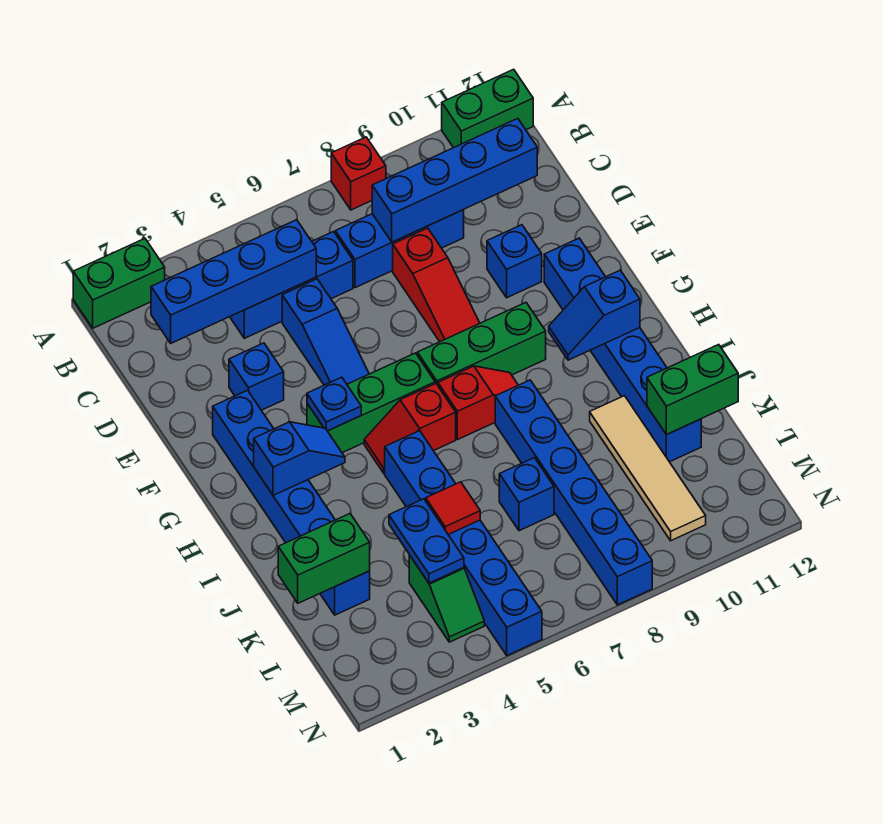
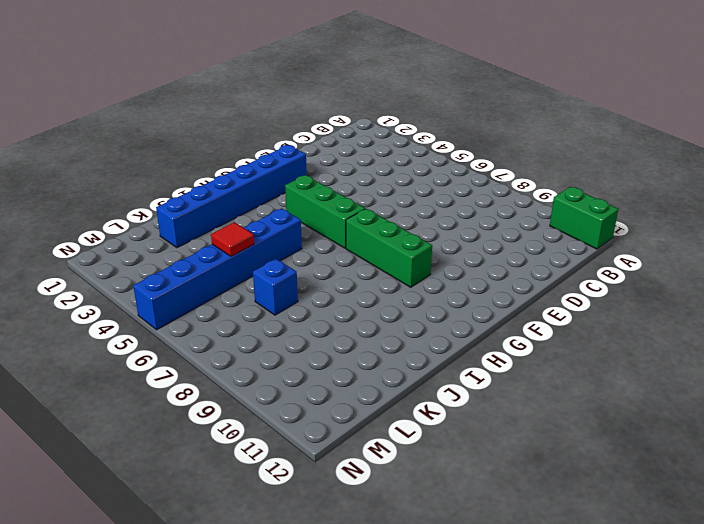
none -> green 1x2 brick [73,239,165,328]
none -> red 1x1 brick [331,137,386,210]
none -> blue 1x3 brick [230,232,353,338]

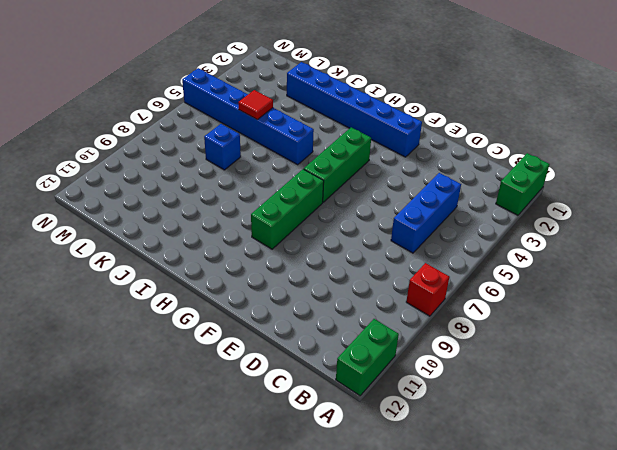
none -> blue 1x3 brick [335,210,464,288]
none -> blue 1x3 slope [282,279,369,385]
none -> red 1x3 slope [393,228,480,342]

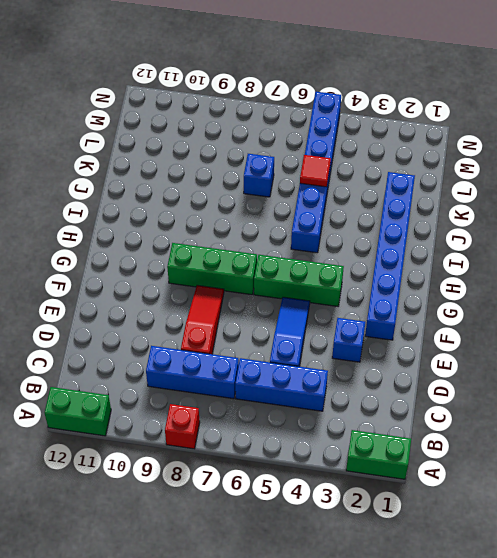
none -> blue 1x1 brick [487,225,542,298]
none -> blue 1x6 brick [544,238,701,462]
none -> red 1x2 slope [364,383,456,473]

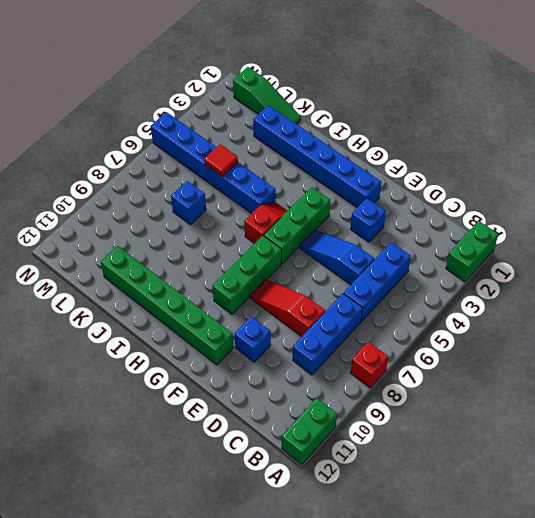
green 1x6 brick [101,246,234,365] -> blue 1x6 brick [544,238,701,462]
green 1x3 slope [233,67,301,124] -> none
none -> red 1x2 slope [438,366,518,440]
none -> blue 1x6 brick [495,380,652,605]
none -> tan 1x4 tile [590,396,706,541]

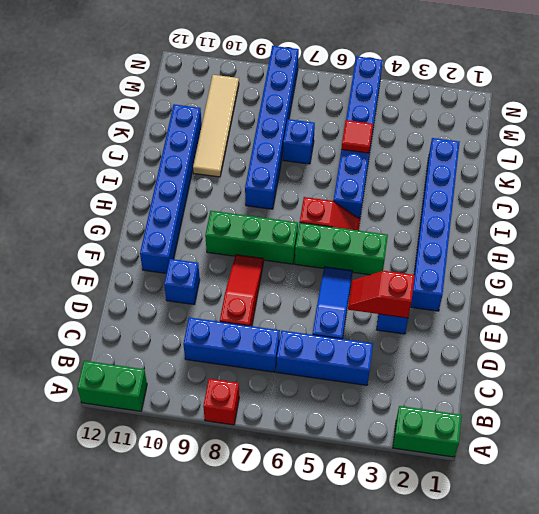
red 1x2 slope [348,271,415,318] -> red 1x2 slope moved to [438,366,518,440]
none -> green 1x2 slope [409,555,484,642]
none -> blue 1x4 brick [151,220,316,343]
none -> blue 1x4 brick [372,118,537,242]

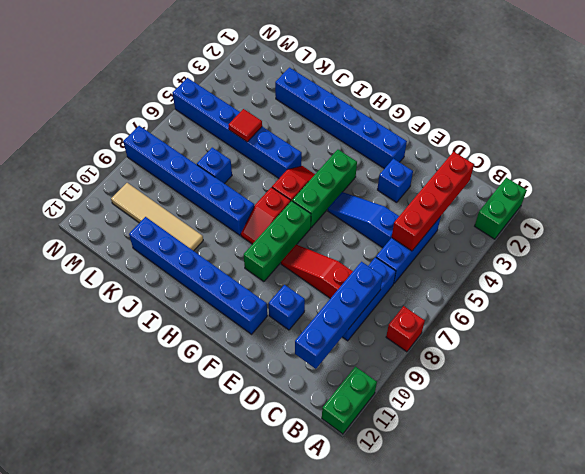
red 1x4 brick [392,152,474,251] -> blue 1x4 brick [151,220,316,343]
none -> green 1x2 slope [409,555,484,642]
none -> blue 1x1 plate [307,377,361,431]
none -> blue 1x2 slope [254,422,345,495]

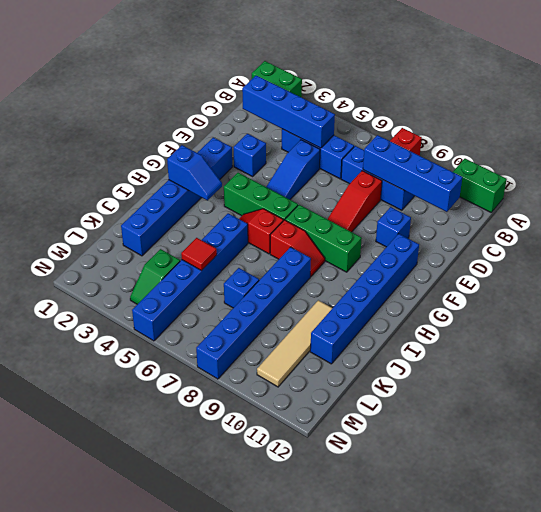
none -> blue 1x1 plate [307,377,361,431]
none -> blue 1x2 slope [549,270,640,360]
none -> green 1x2 brick [278,514,370,603]

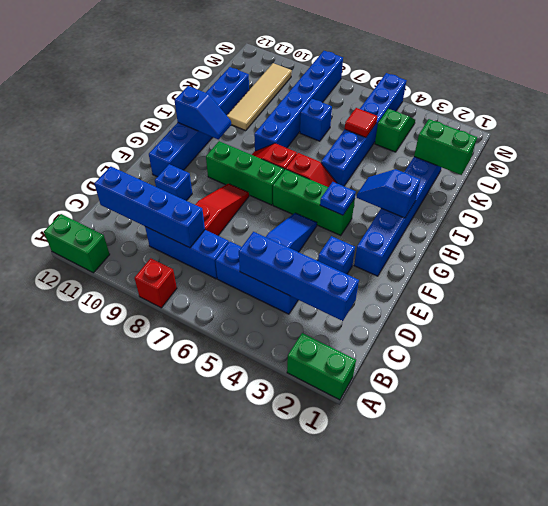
none -> blue 1x2 plate [389,499,464,583]
none -> green 1x2 brick [647,345,738,435]

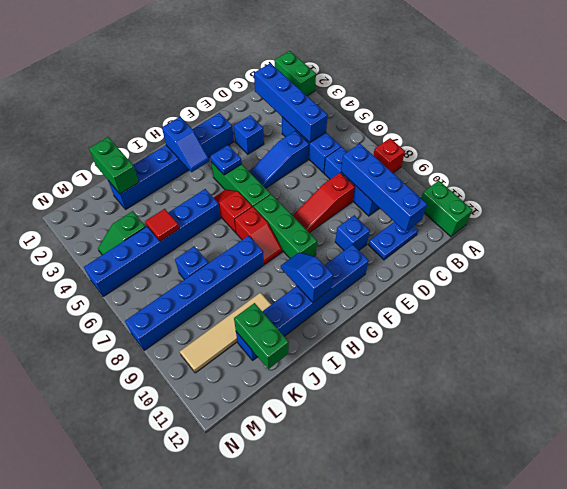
blue 1x2 plate [368,222,418,260] -> blue 1x2 plate moved to [389,499,464,583]

